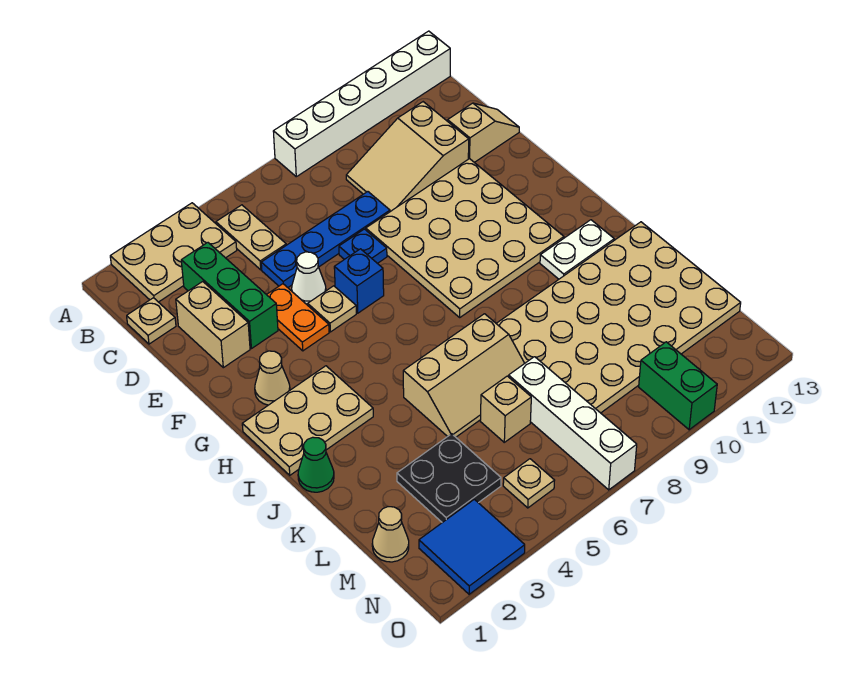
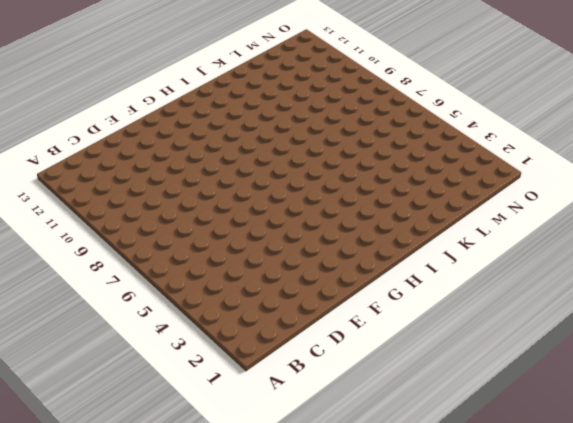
none -> tan 2x3 plate [110,203,237,302]
none -> white 1x6 brick [273,31,450,177]
none -> tan 1x2 plate [216,205,286,270]

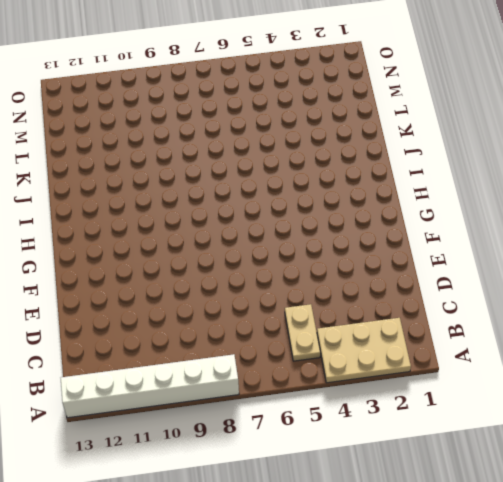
none -> tan 1x1 plate [127,298,176,344]
none -> green 1x3 brick [181,243,278,349]
none -> tan 2x3 slope [346,102,469,212]

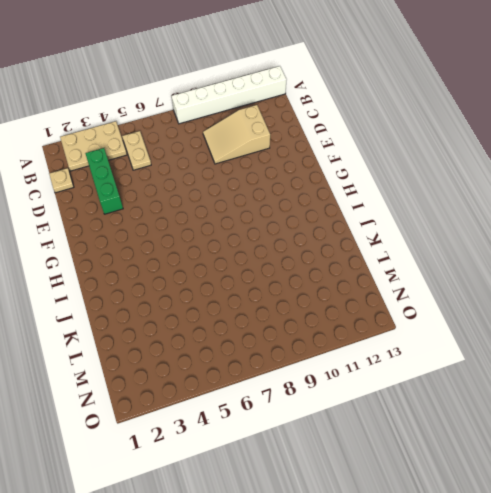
none -> tan 1x2 brick [176,282,250,368]
none -> blue 1x4 plate [261,192,390,287]
none -> tan 1x2 slope [448,103,519,162]

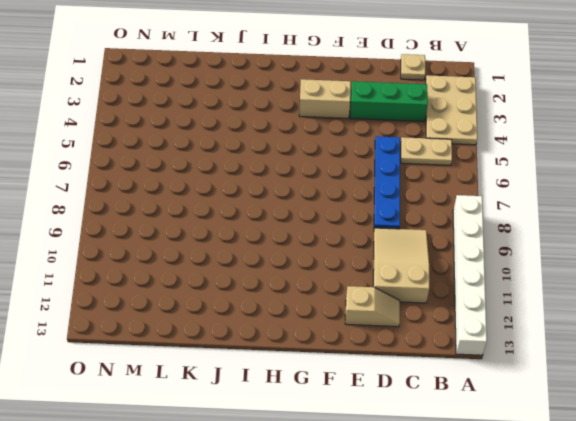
tan 1x2 slope [345,286,400,327] -> tan 1x2 slope turned to [448,103,519,162]
tan 1x2 brick [299,79,351,118] -> tan 1x2 brick moved to [176,282,250,368]
none -> orange 1x2 plate [267,284,329,351]
none -> white 1x1 cone [292,252,326,305]
none -> blue 1x1 plate [339,229,387,263]

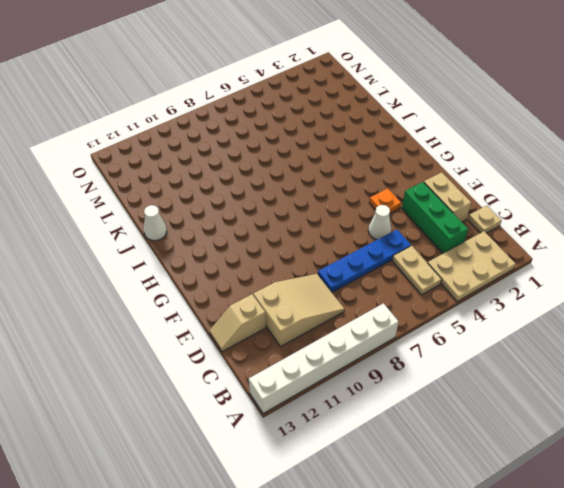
orange 1x1 plate [369,188,401,213] -> orange 1x2 plate [267,284,329,351]
white 1x1 cone [144,205,167,241] -> tan 4x6 plate [496,222,741,413]
none -> blue 1x1 plate [339,229,387,263]
none -> tan 4x4 plate [366,159,564,317]
none -> tan 1x1 plate [308,286,356,332]

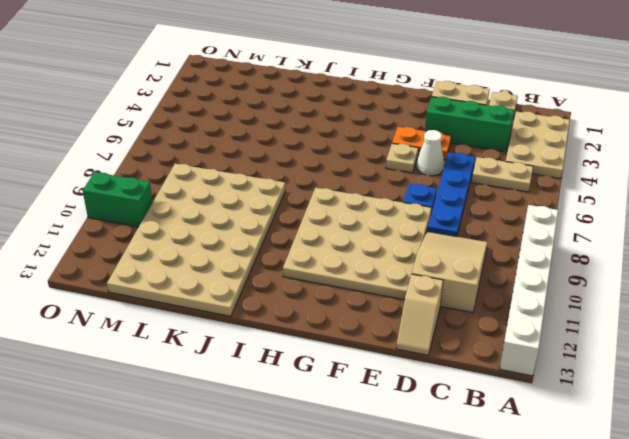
none -> blue 1x1 brick [334,249,384,313]
none -> tan 1x1 cone [255,351,290,405]
none -> tan 2x3 plate [242,366,373,475]

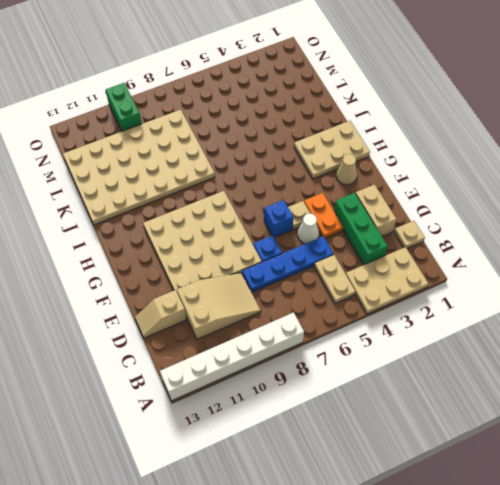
none -> white 1x2 plate [540,220,614,279]
none -> green 1x1 cone [298,437,334,492]
none -> tan 2x3 slope [403,314,525,437]

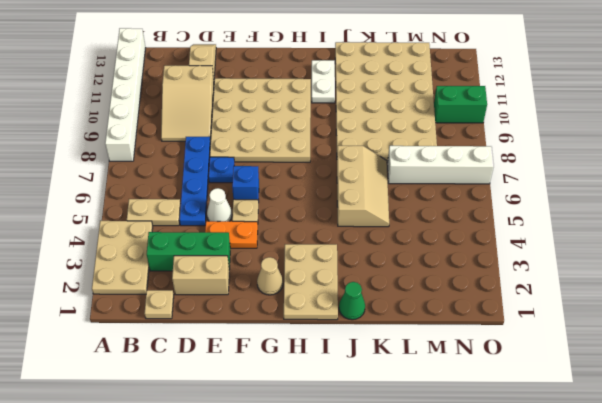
none -> black 2x2 plate [397,434,501,523]
none -> tan 1x1 brick [480,376,531,442]
none -> tan 1x1 cone [372,507,409,562]

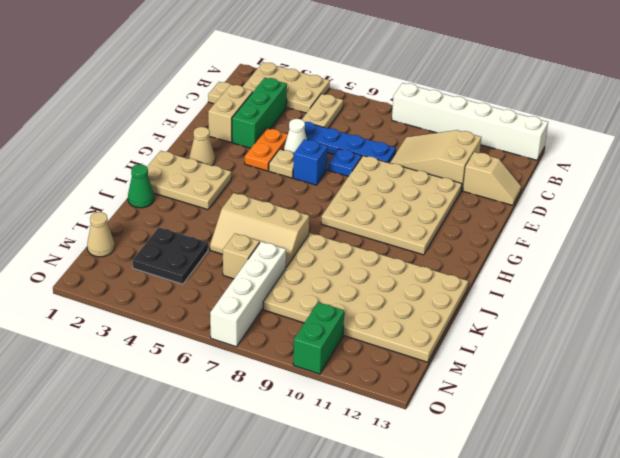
none -> white 1x2 plate [540,220,614,279]
none -> blue 2x2 tile [419,499,525,594]
none -> tan 1x1 plate [503,459,555,508]

